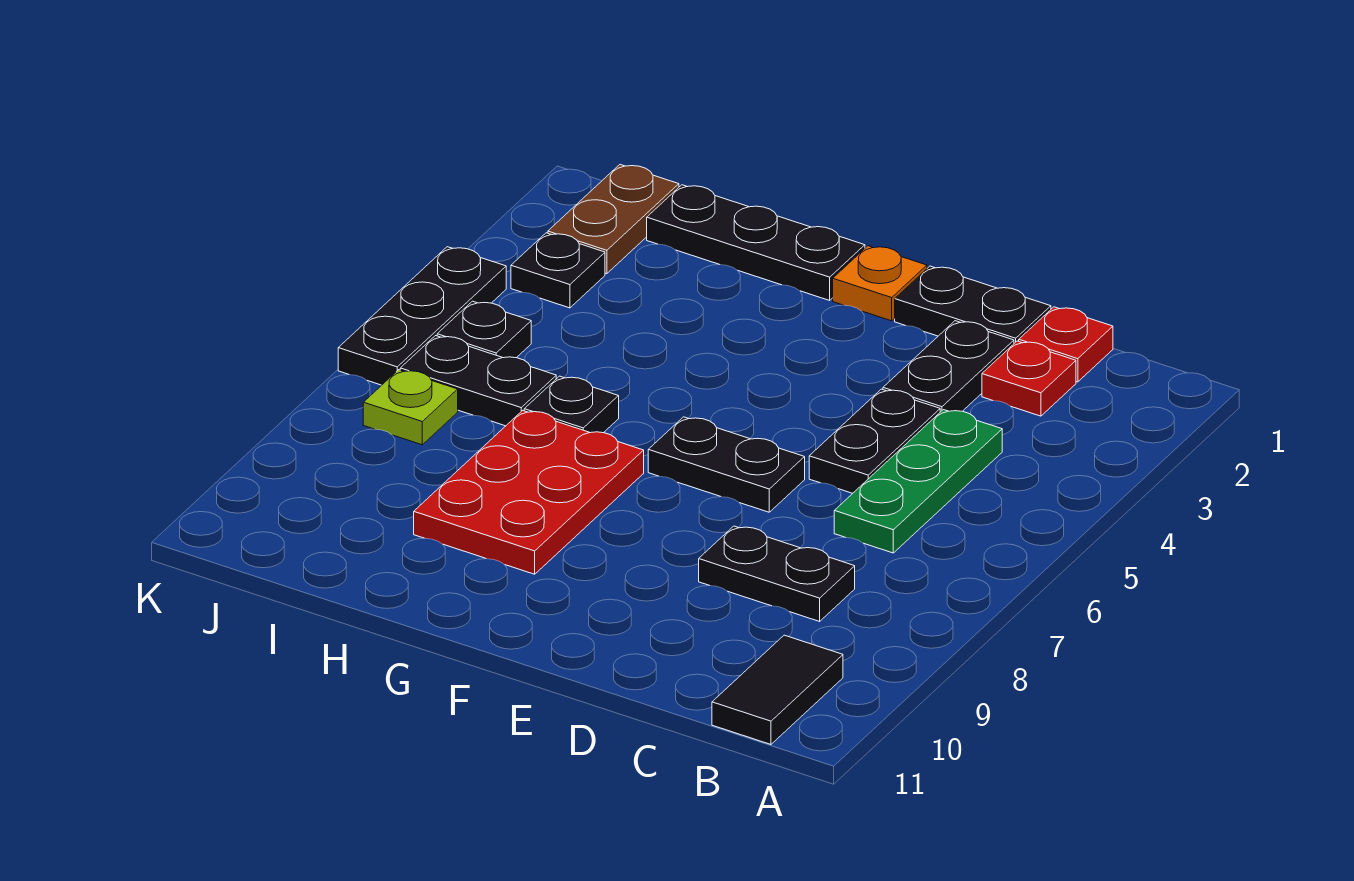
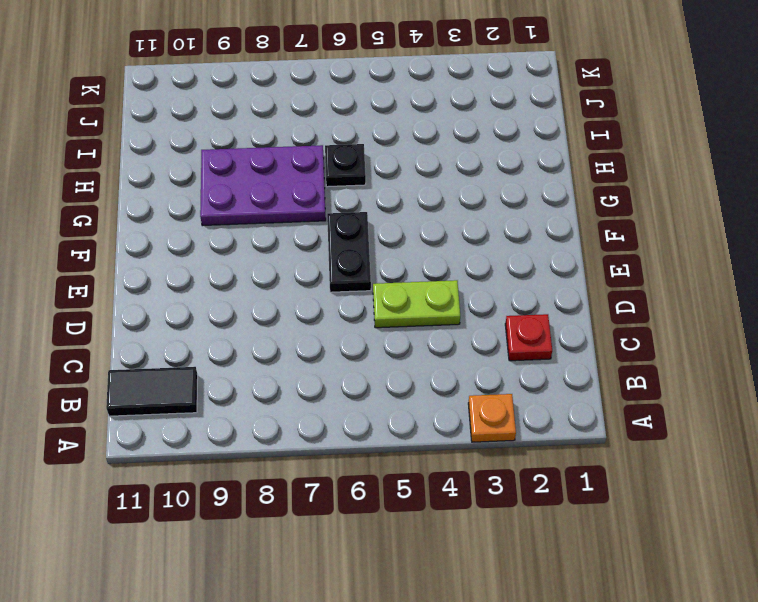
orange 1x1 plate [468,394,516,442] -> orange 1x1 plate moved to [833,246,927,321]
lime 1x2 plate [373,280,460,328] -> black 1x2 plate [809,389,940,493]
purple 2x3 plate [200,145,326,226] -> red 2x3 plate [414,410,644,574]
none -> red 1x1 plate [1019,307,1113,382]
none -> green 1x3 plate [834,410,1002,553]
none -> black 1x2 plate [699,526,855,621]

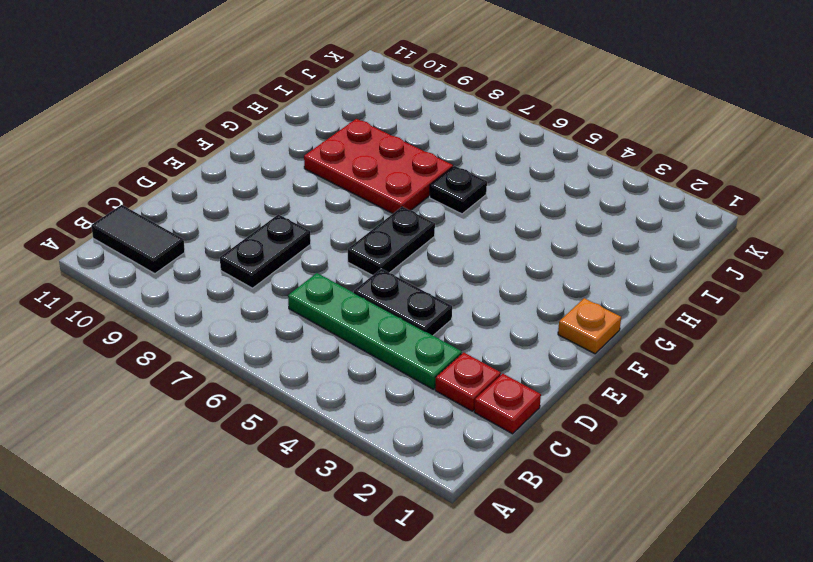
green 1x4 plate [288,273,462,389] -> green 1x3 plate [834,410,1002,553]
none -> black 1x2 plate [895,266,1051,343]
none -> black 1x2 plate [883,321,1014,412]
none -> black 1x3 plate [647,185,865,300]

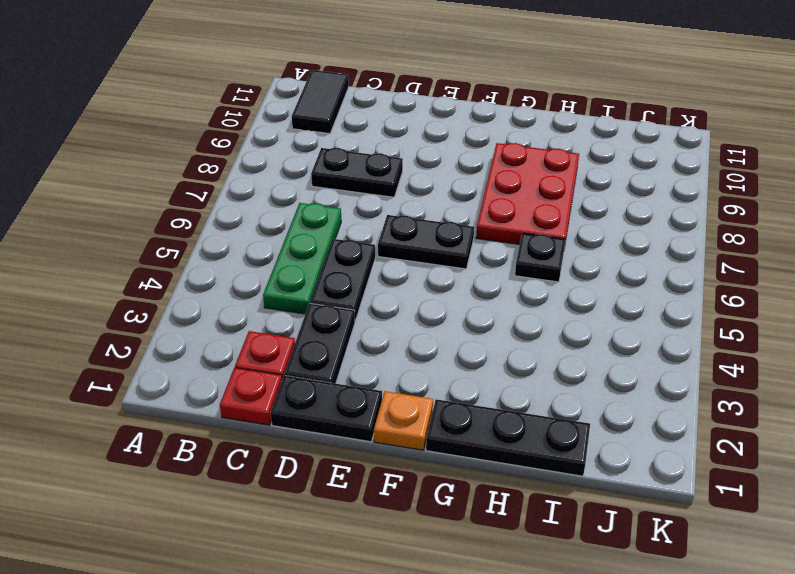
none -> black 1x2 plate [400,336,556,426]
none -> brown 1x2 plate [548,165,679,274]
none -> black 1x1 plate [511,233,605,308]

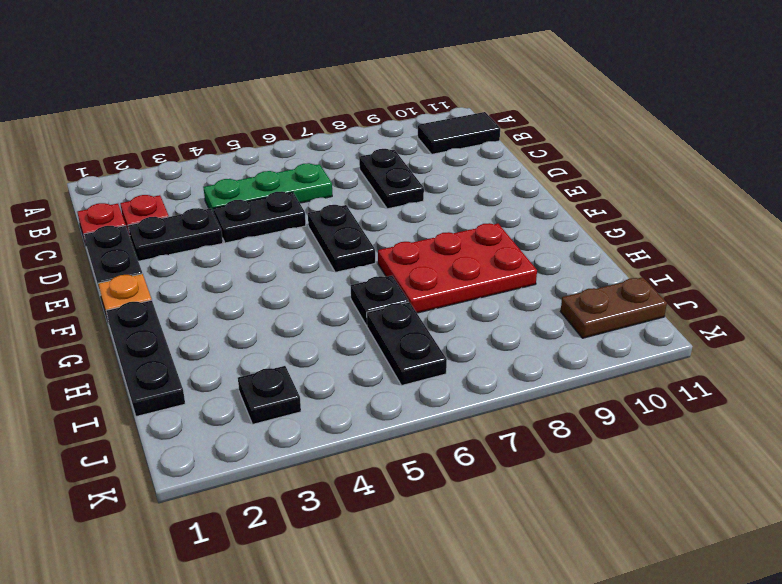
brown 1x2 plate [561,277,667,338] -> brown 1x2 plate moved to [548,165,679,274]
none -> black 1x1 plate [437,301,531,358]
none -> lime 1x1 plate [363,370,458,445]
none -> black 1x3 plate [338,247,506,385]

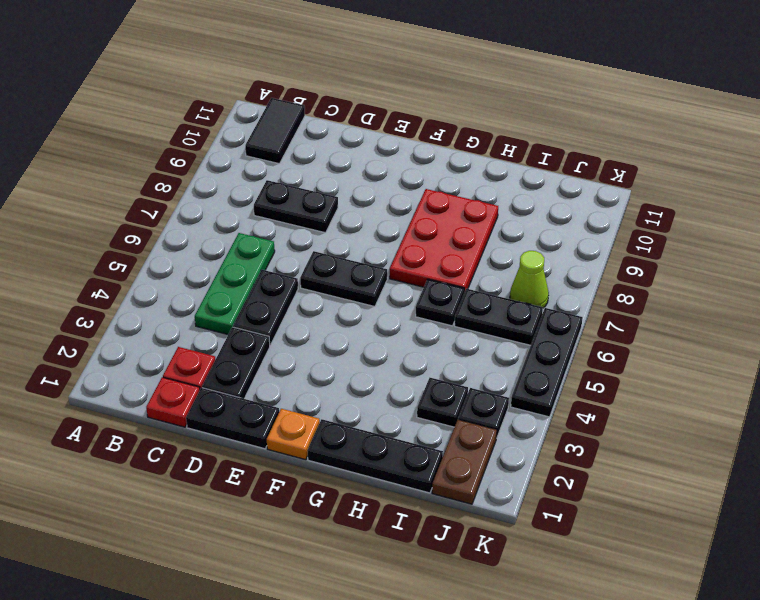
black 1x1 plate [417,378,468,427] -> black 1x1 plate moved to [437,301,531,358]
lime 1x1 cone [510,251,549,308] -> lime 1x1 plate [363,370,458,445]

